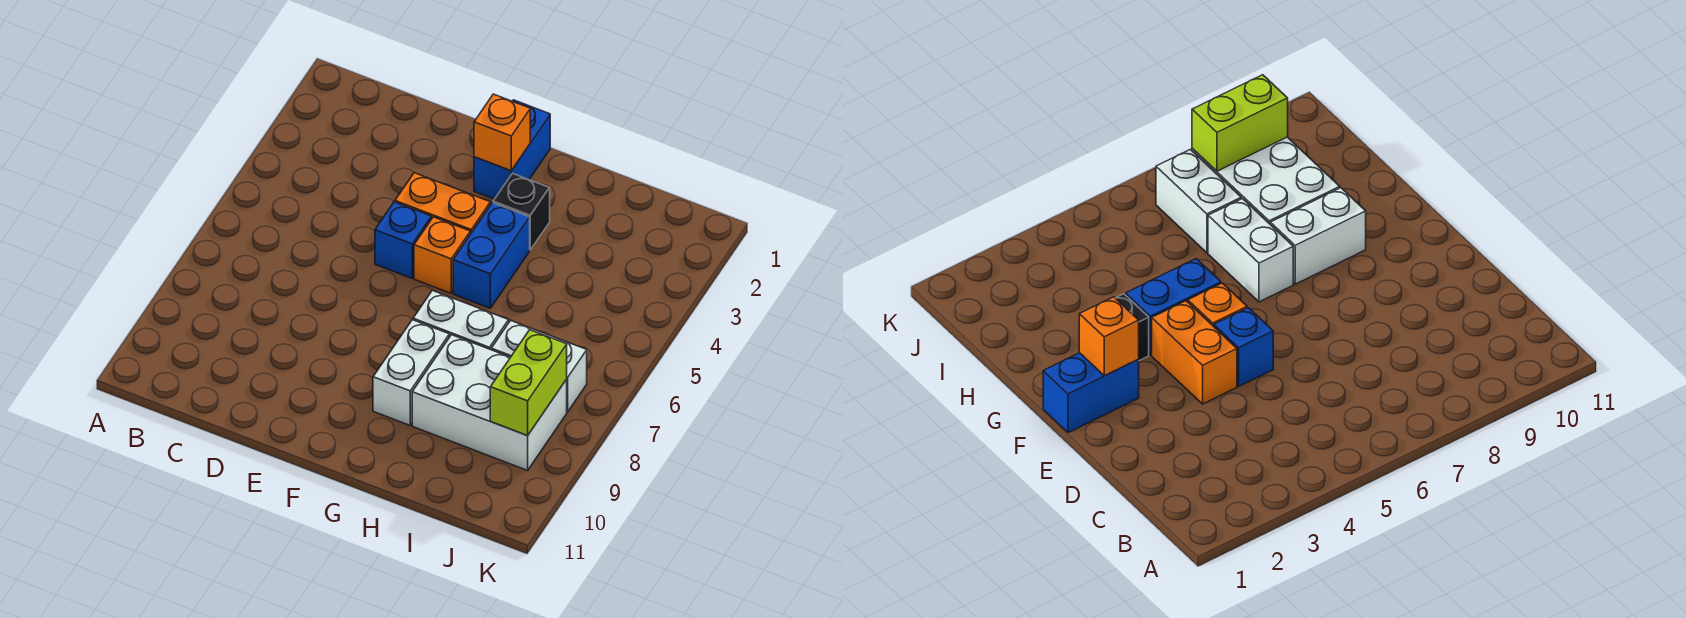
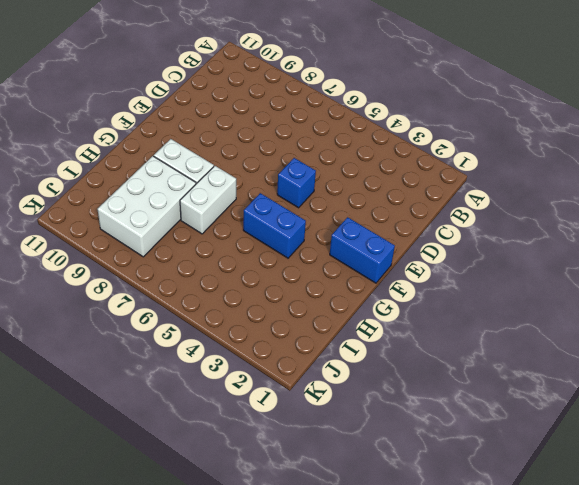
none -> orange 1x2 brick [395,173,490,234]
none -> orange 1x1 brick [414,217,470,293]
none -> black 1x1 brick [493,173,550,250]

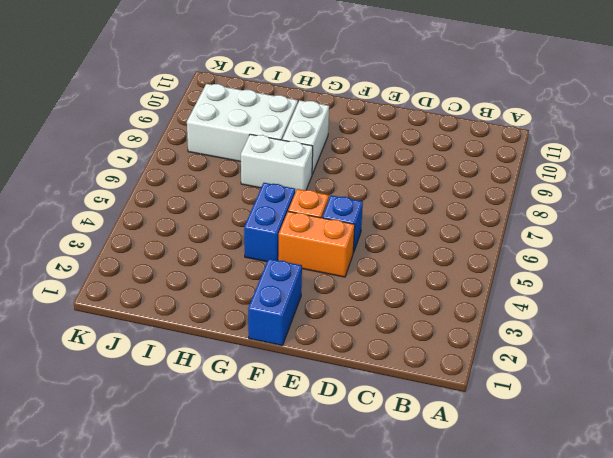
none -> black 1x1 brick [493,173,550,250]
none -> white 1x2 brick [491,321,587,412]
none -> orange 1x1 brick [474,94,530,170]

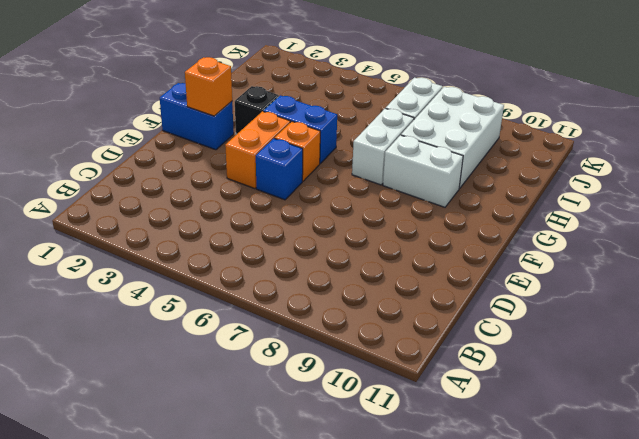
none -> lime 1x2 brick [490,330,567,436]

